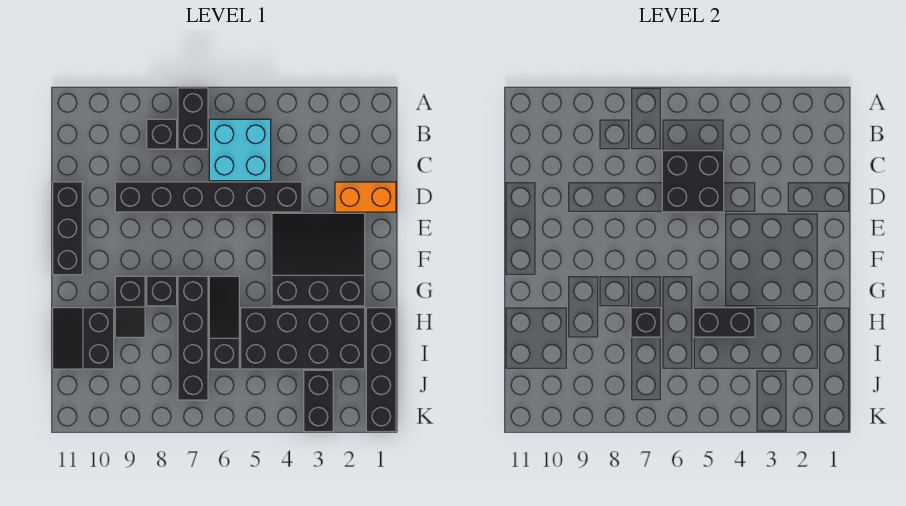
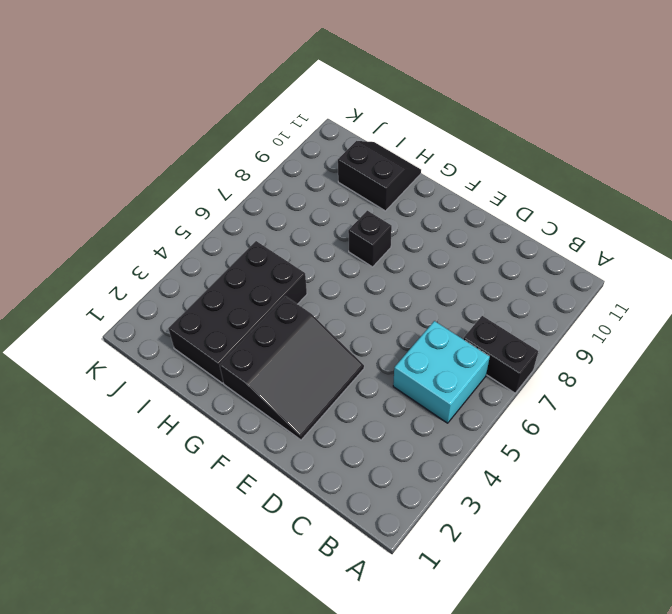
none -> black 1x1 brick [147,119,177,149]
none -> orange 1x2 brick [335,182,396,212]
none -> black 1x6 brick [115,182,302,212]

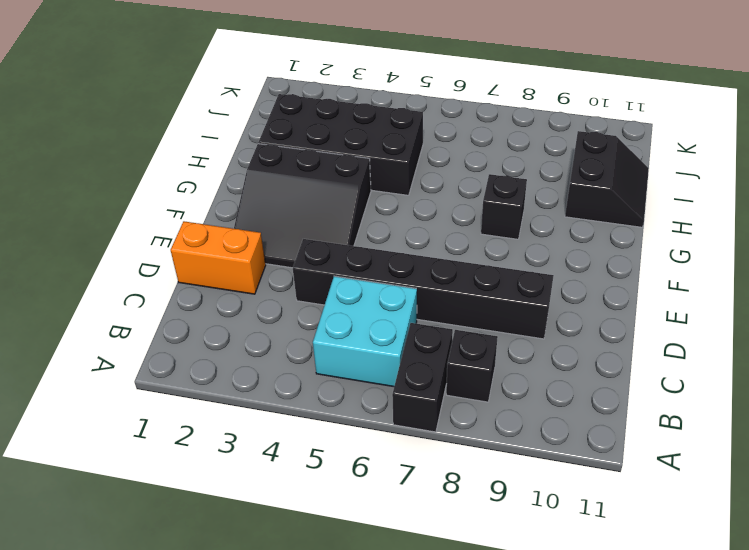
none -> black 1x3 brick [53,182,82,275]
none -> black 1x3 slope [209,276,239,369]
none -> black 1x4 brick [178,276,208,400]

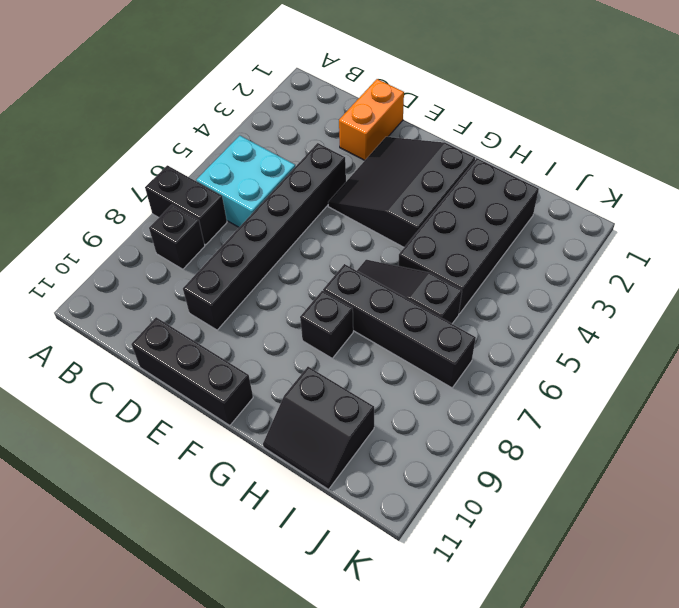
none -> black 1x2 slope [115,276,145,337]
none -> black 1x4 brick [366,308,396,432]
none -> black 1x2 brick [304,370,333,432]

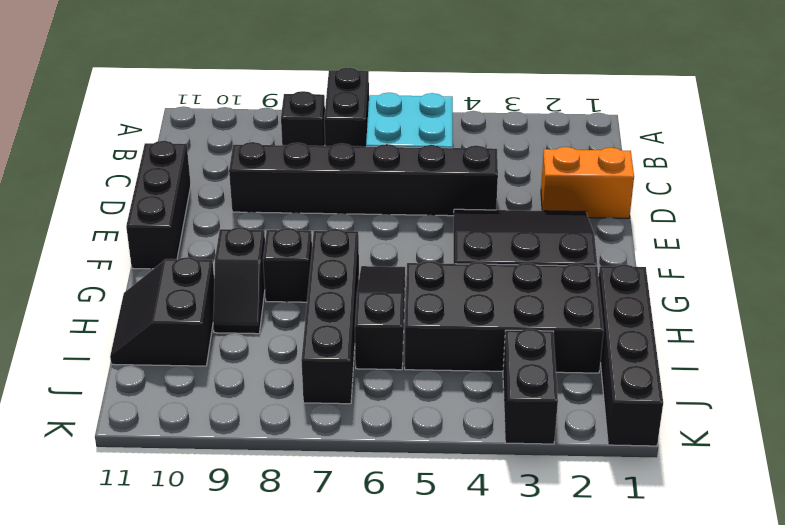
none -> black 2x2 brick [662,151,724,212]
none -> black 1x2 brick [694,308,755,337]
none -> black 1x1 brick [631,308,661,337]

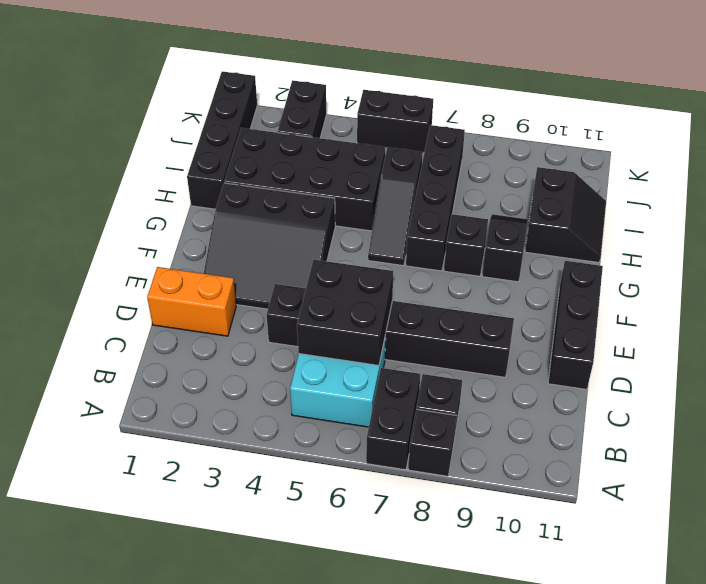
black 1x1 brick [408,409,457,476] -> black 1x1 brick moved to [631,308,661,337]
black 1x2 brick [357,90,433,153] -> black 1x2 brick moved to [694,308,755,337]

